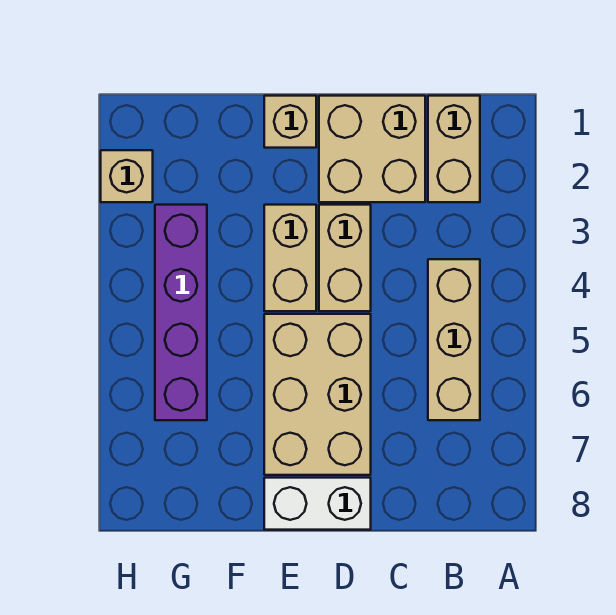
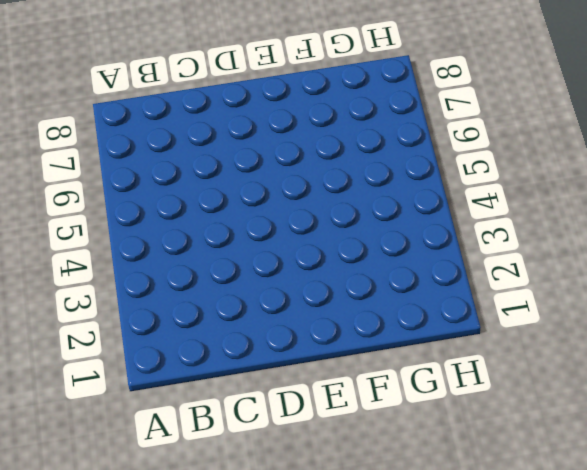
none -> tan 1x2 brick [428,96,480,202]
none -> tan 1x3 brick [428,259,480,420]

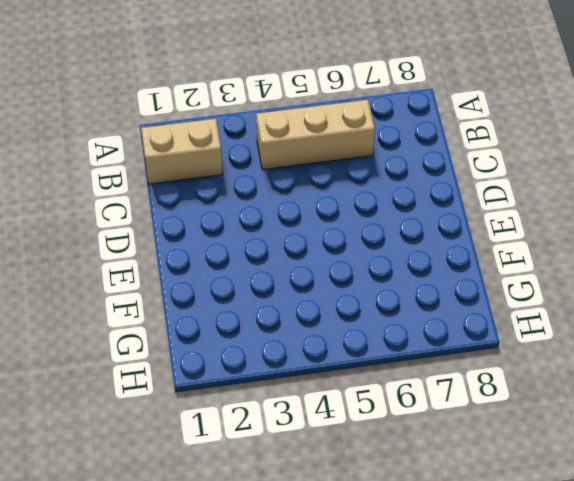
none -> tan 2x2 brick [319,96,425,202]
none -> tan 1x2 brick [319,205,371,311]

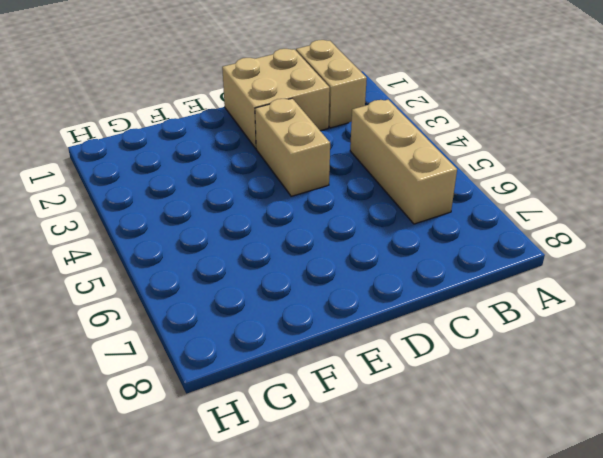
none -> tan 2x3 brick [264,314,371,475]
none -> white 1x2 brick [264,478,371,530]

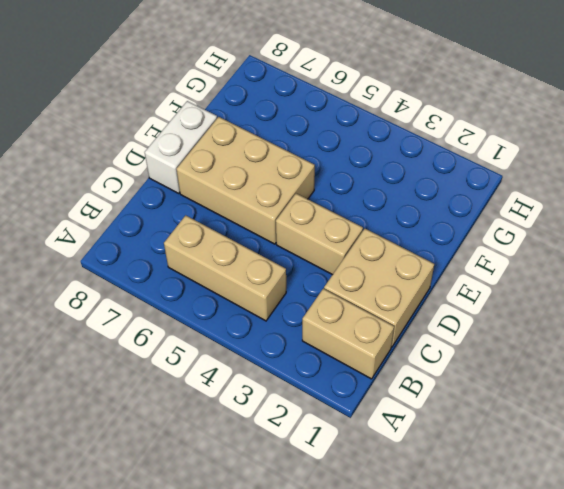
none -> tan 1x1 brick [264,96,316,148]
none -> tan 1x2 brick [264,205,316,311]

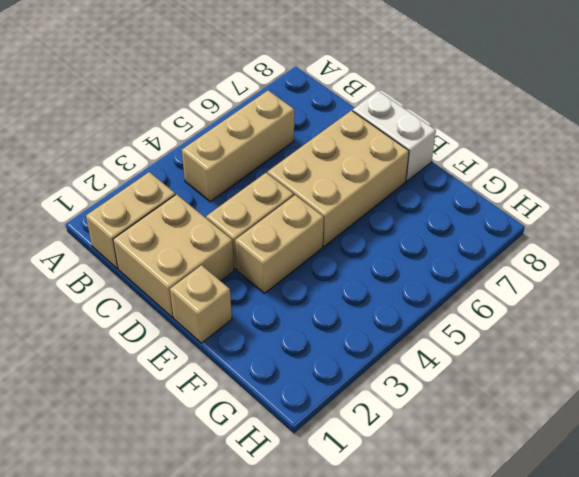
none -> purple 1x4 brick [155,205,207,420]
none -> tan 1x1 brick [101,150,153,202]

